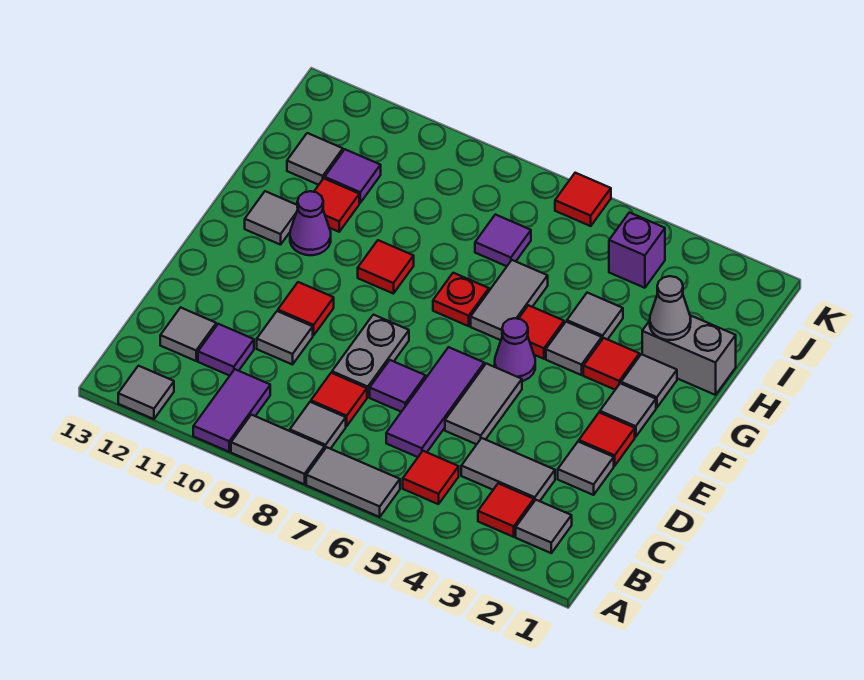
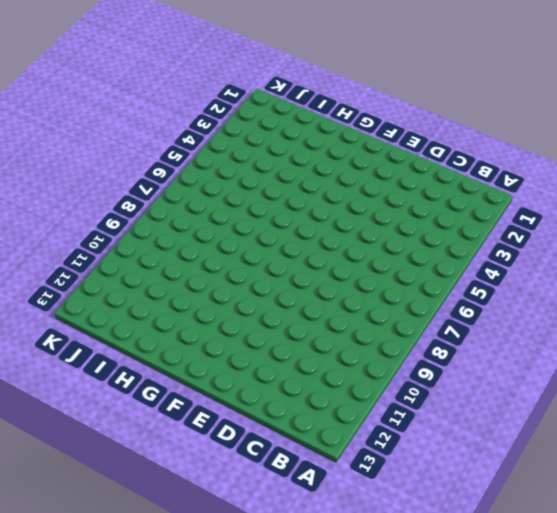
none -> grey 1x2 tile [306,447,400,517]
none -> grey 1x2 tile [231,415,325,484]
none -> purple 1x2 tile [193,369,270,452]
none -> grey 1x1 tile [118,366,174,419]

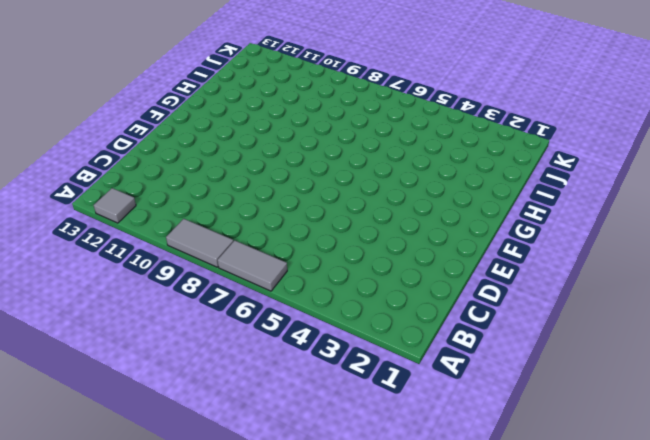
none -> purple 1x2 tile [193,369,270,452]
none -> grey 1x1 tile [516,500,572,553]
none -> red 1x1 tile [478,483,534,537]
none -> red 1x1 tile [403,451,459,504]

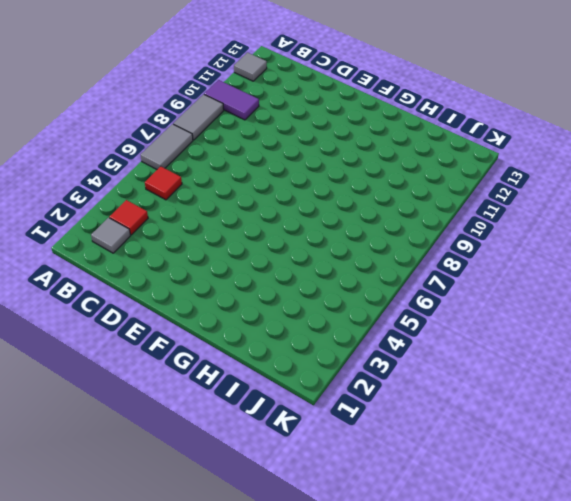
none -> grey 1x1 tile [290,402,346,449]
none -> grey 1x2 tile [461,438,555,501]
none -> purple 1x3 tile [386,347,484,457]
none -> red 1x1 tile [311,373,367,426]

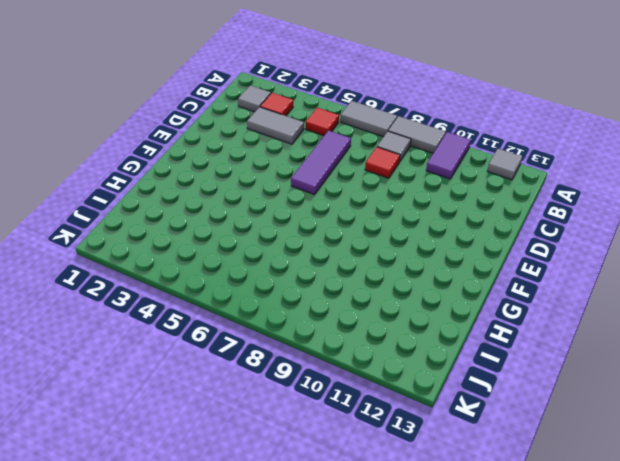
none -> purple 1x1 tile [198,324,254,376]
none -> grey 1x1 tile [160,308,216,361]
none -> grey 1x1 tile [558,442,614,495]
none -> grey 1x2 tile [445,364,522,444]

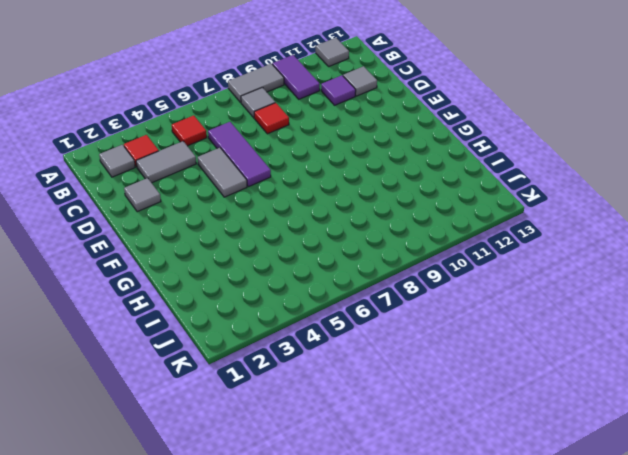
none -> grey 1x2 tile [306,447,400,517]
none -> purple 1x1 tile [370,360,426,412]
none -> grey 1x2 plate [332,315,409,397]
none -> grey 1x1 tile [257,311,313,365]

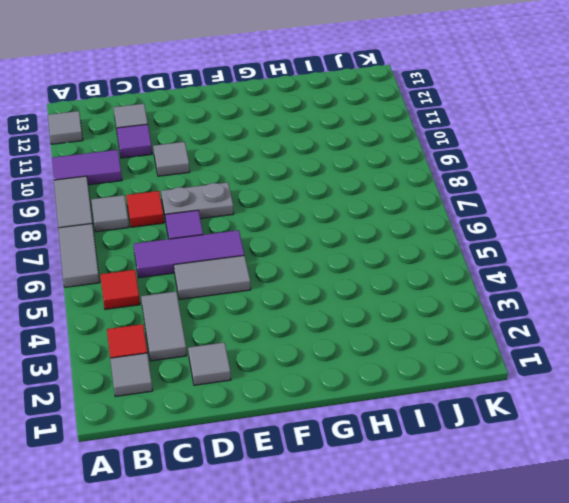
none -> red 1x1 tile [579,412,635,466]
none -> red 1x1 tile [278,282,334,335]
none -> grey 1x1 tile [600,383,656,437]
none -> purple 1x1 cone [495,318,535,381]

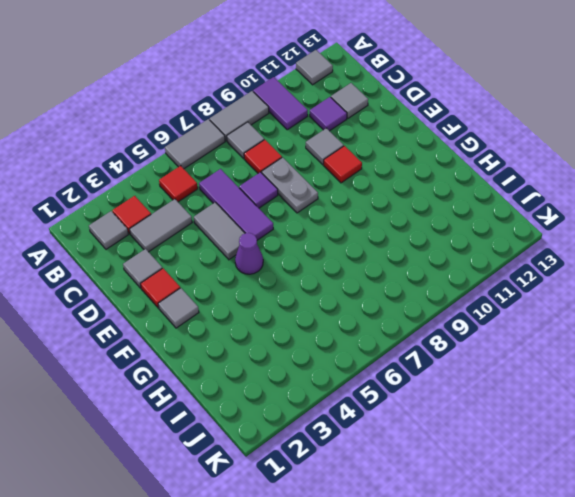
none -> grey 1x1 tile [621,354,677,408]
none -> red 1x1 tile [583,338,639,390]
none -> grey 1x1 tile [546,322,602,375]
none -> red 1x1 tile [519,305,564,359]

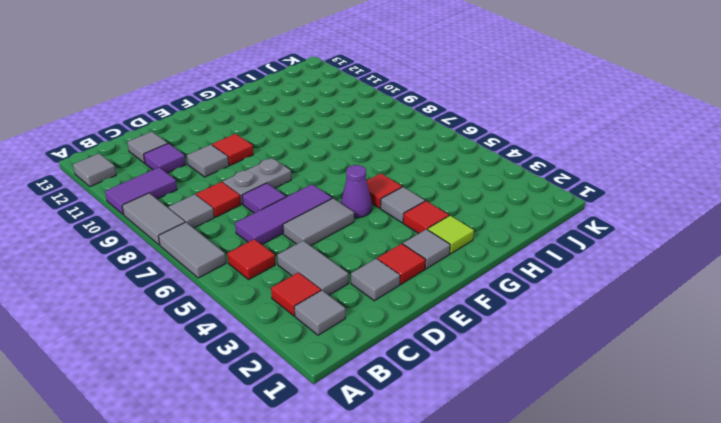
lime 1x1 tile [428,216,474,254] -> grey 1x1 tile [621,354,677,408]
none -> grey 1x2 tile [471,260,548,340]
none -> red 1x1 plate [433,273,489,326]
none -> red 1x1 tile [358,240,414,294]
none -> purple 1x1 cone [290,191,331,255]

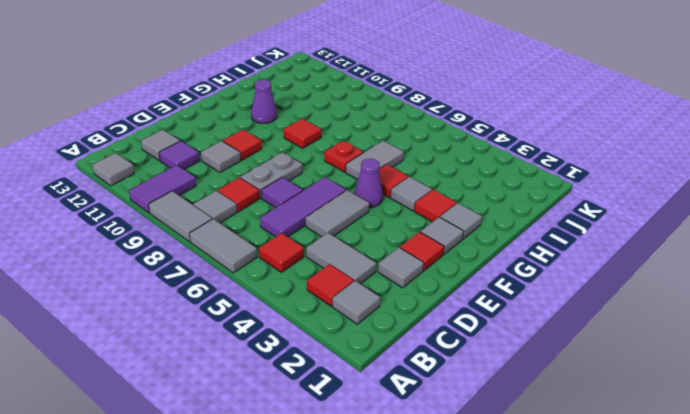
none -> grey 1x1 tile [245,191,298,245]
none -> grey 1x2 brick [642,315,736,395]
none -> grey 1x1 tile [567,293,623,340]
none -> red 1x1 tile [314,178,359,232]

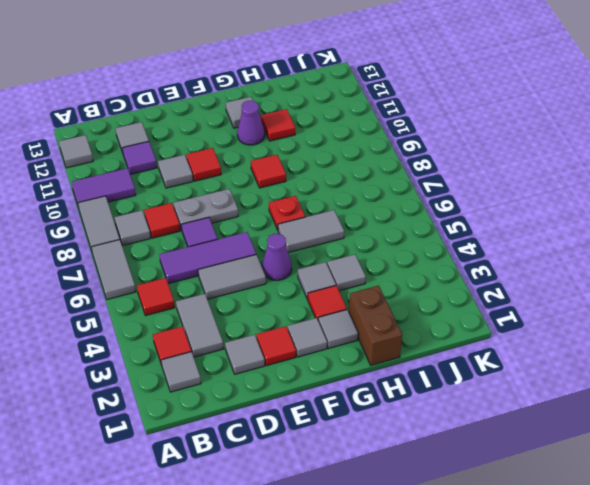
brown 1x2 brick [349,285,402,365] -> grey 1x2 brick [642,315,736,395]
none -> red 1x1 tile [519,305,564,359]
none -> purple 1x1 tile [475,215,531,266]
none -> purple 1x1 tile [325,149,381,203]
none -> grey 1x1 tile [287,133,343,185]

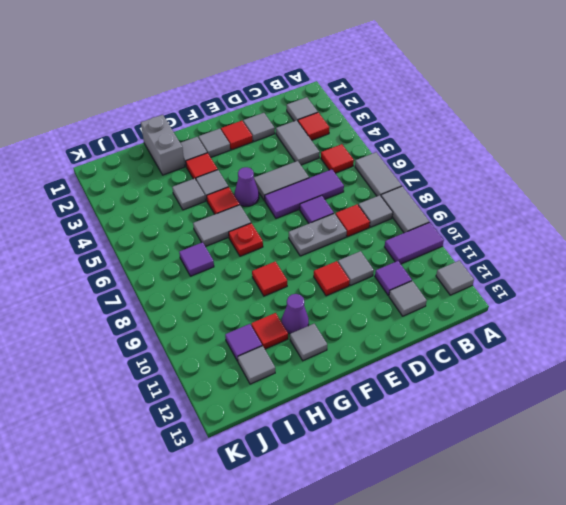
none -> purple 1x1 brick [609,212,665,288]
none -> red 1x1 tile [555,173,611,226]
none -> grey 1x1 cone [650,276,691,340]

